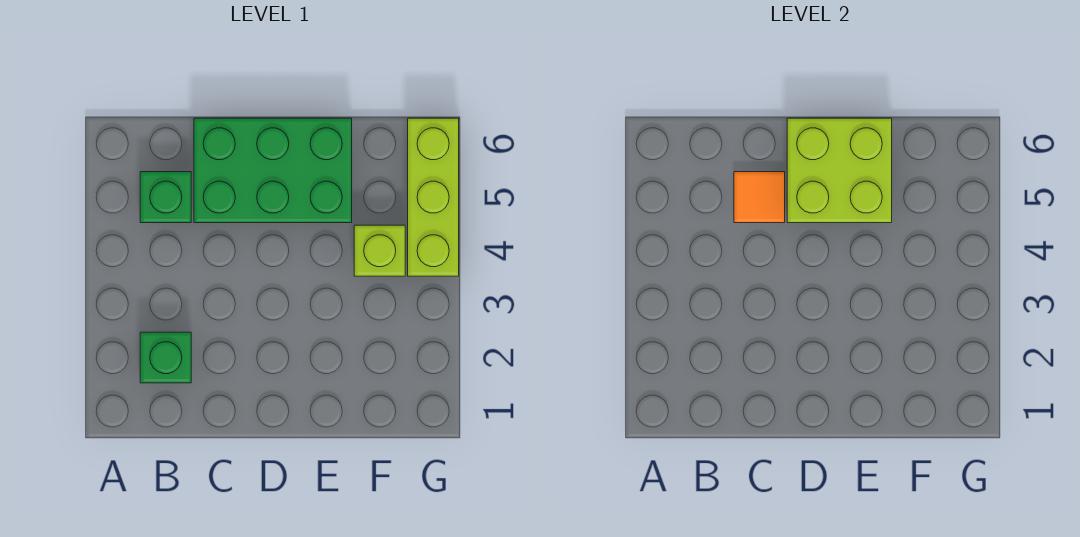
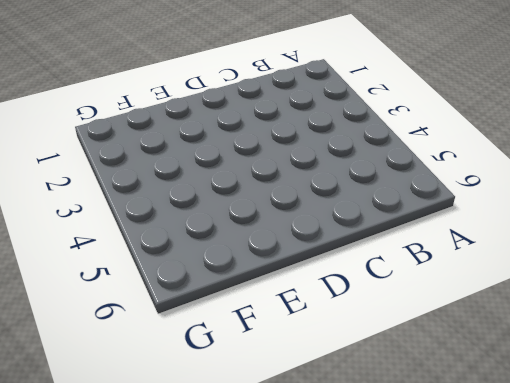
none -> green 1x1 brick [140,332,191,383]
none -> green 1x1 brick [140,172,191,223]

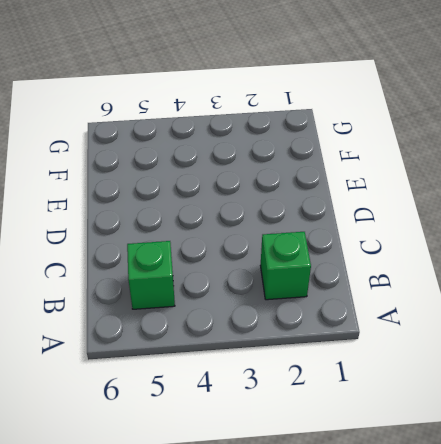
none -> green 2x3 brick [194,118,352,223]
none -> lime 1x1 brick [354,225,405,276]

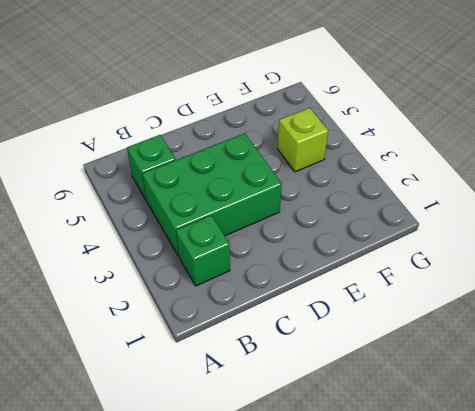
green 2x3 brick [143,133,282,256] -> green 2x3 brick moved to [194,118,352,223]
none -> lime 1x3 brick [408,118,459,276]
none -> orange 1x1 tile [734,172,785,223]

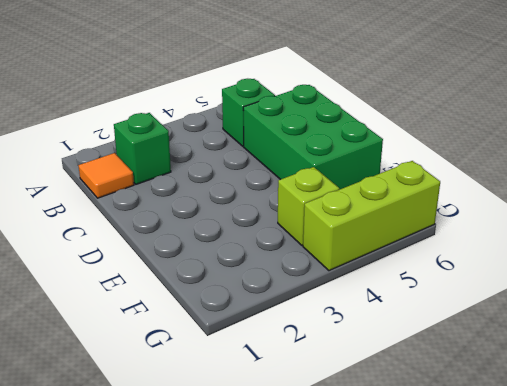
orange 1x1 tile [79,153,134,198] -> orange 1x1 tile moved to [734,172,785,223]
none -> lime 2x2 brick [787,118,892,223]

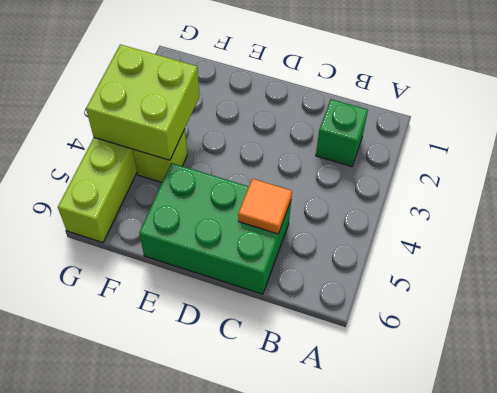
lime 2x2 brick [86,44,199,160] -> lime 2x2 brick moved to [787,118,892,223]
none -> green 1x1 brick [140,172,191,223]

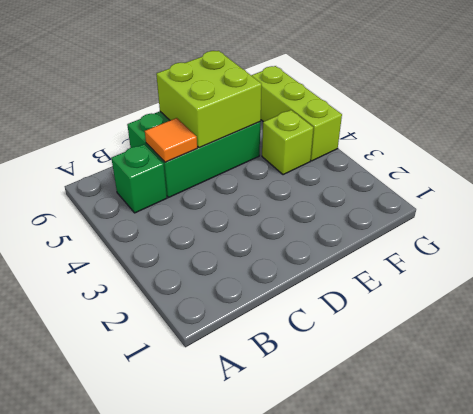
none -> green 1x1 brick [140,332,191,383]

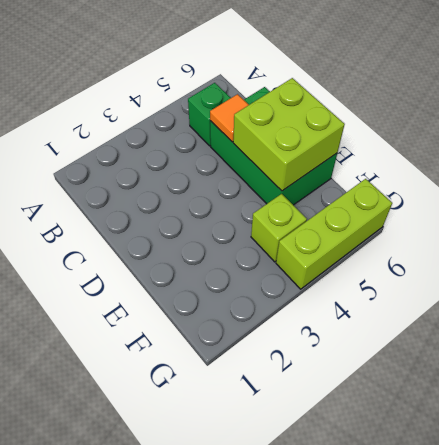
none -> green 1x1 brick [140,332,191,383]

